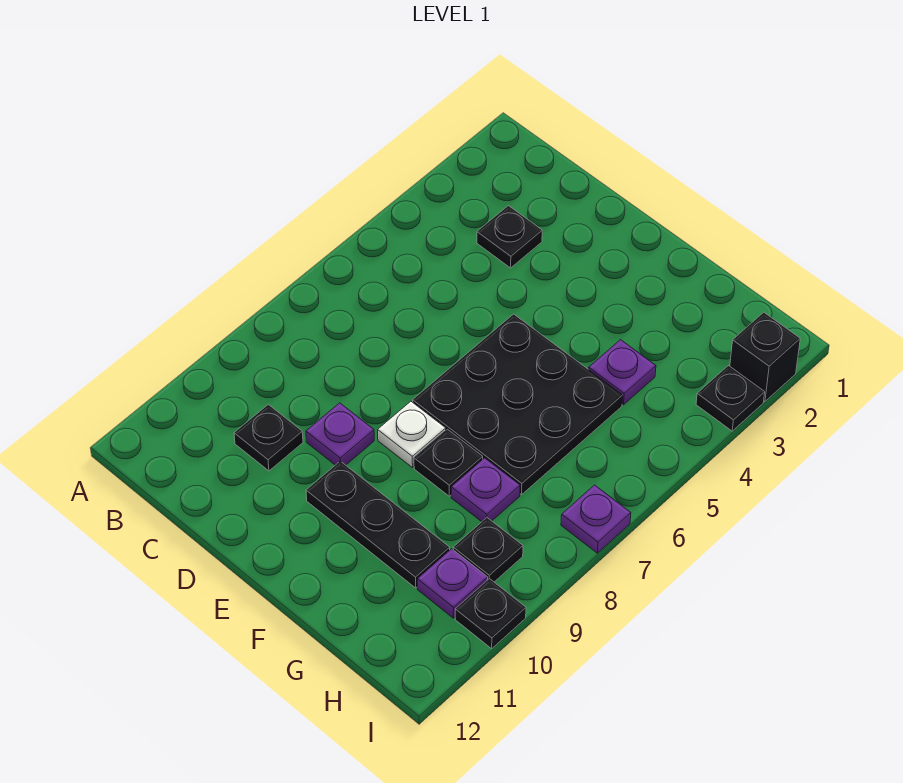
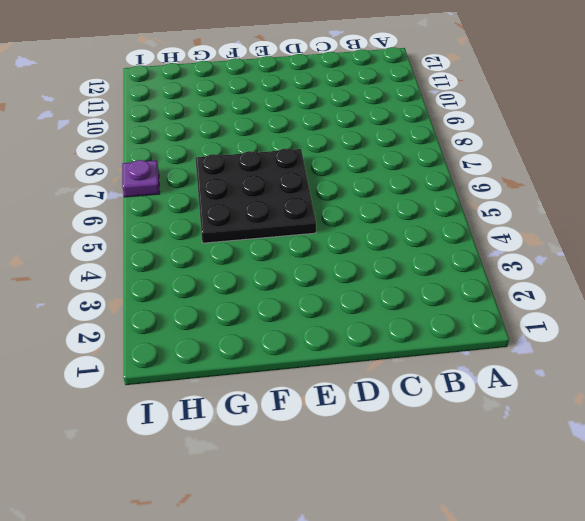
none -> black 1x1 plate [477,206,542,268]
none -> black 1x1 plate [234,404,303,471]
none -> purple 1x1 plate [306,403,374,465]

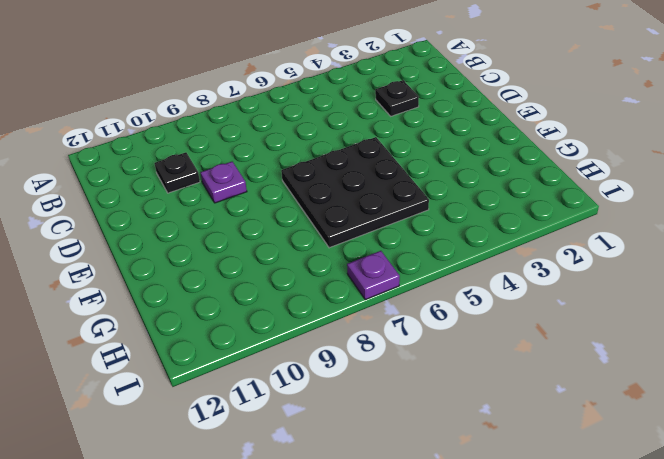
none -> white 1x1 plate [378,401,446,468]
none -> black 1x3 plate [306,461,450,588]
none -> black 1x1 plate [414,429,483,496]

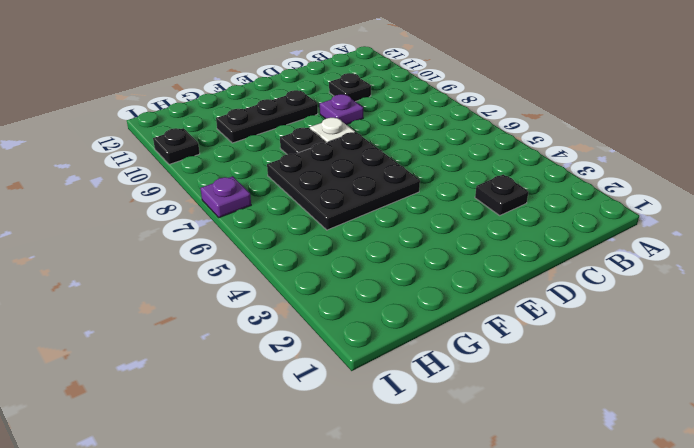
none -> purple 1x1 plate [589,340,656,405]
none -> purple 1x1 plate [451,458,520,522]
none -> black 1x1 plate [453,518,523,582]

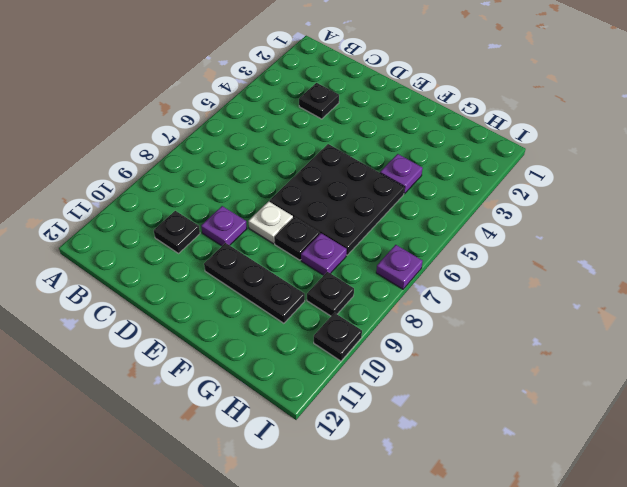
none -> purple 1x1 plate [417,549,488,618]
none -> black 1x1 brick [730,312,800,401]
none -> black 1x1 plate [696,366,765,431]

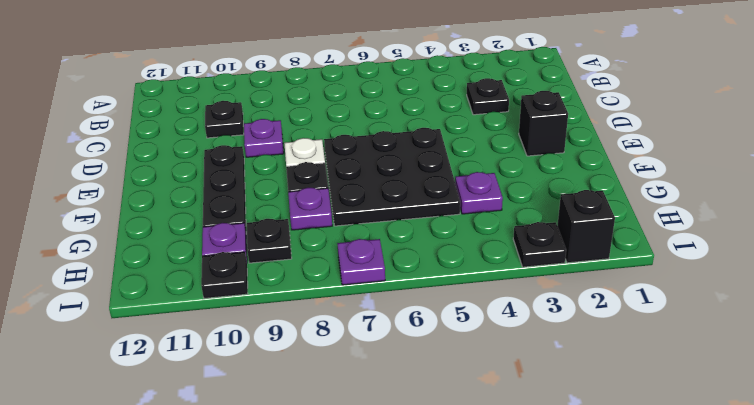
black 1x1 brick [519,91,568,156] -> none

